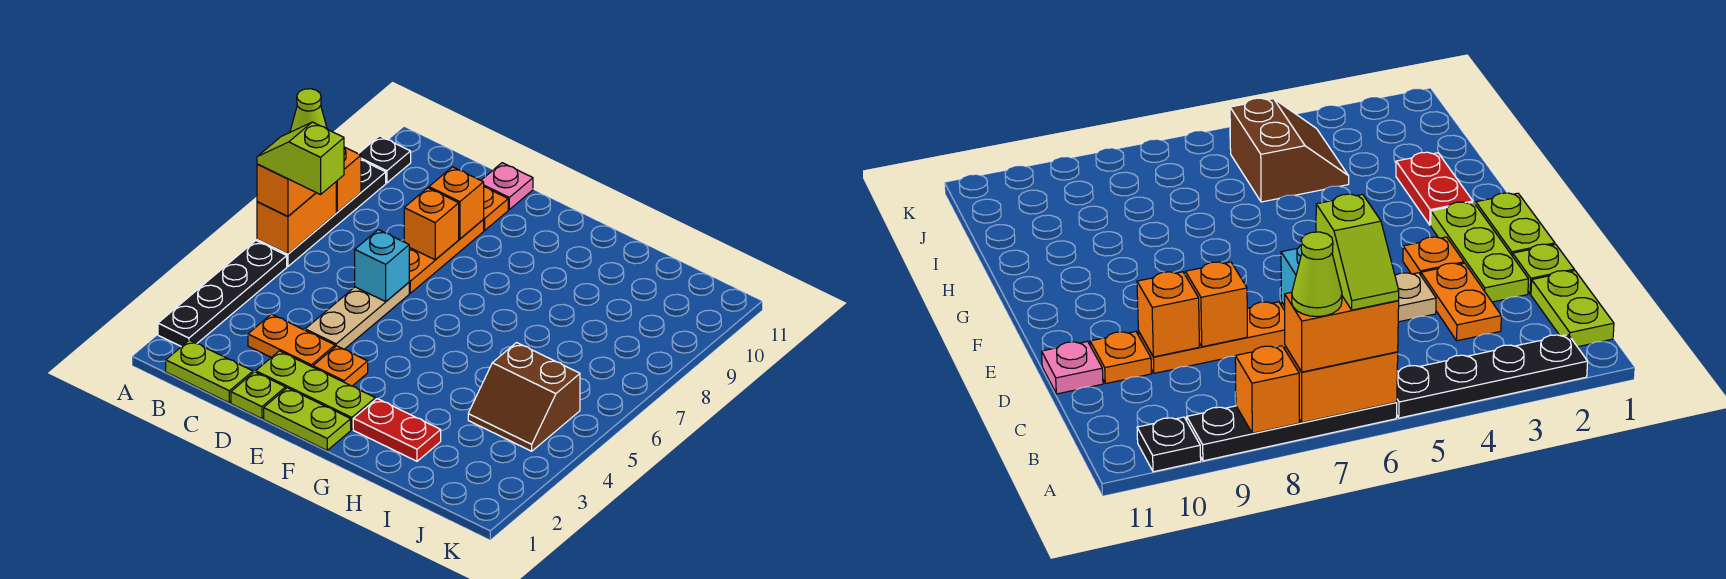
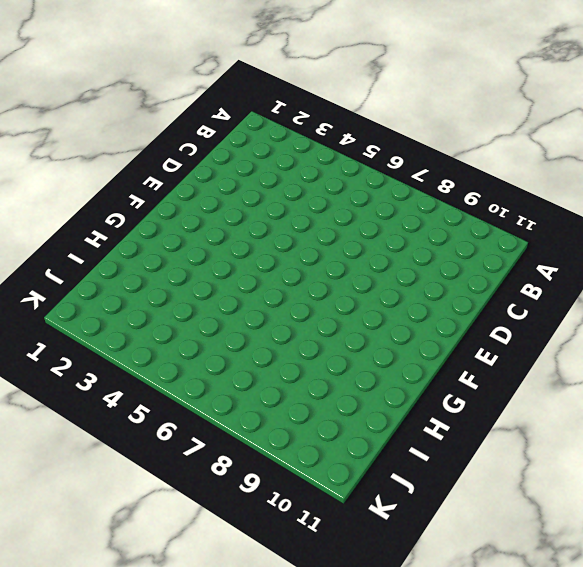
none -> black 1x4 plate [158,241,287,347]
none -> black 1x4 plate [257,160,386,266]
none -> black 1x1 plate [359,136,411,183]

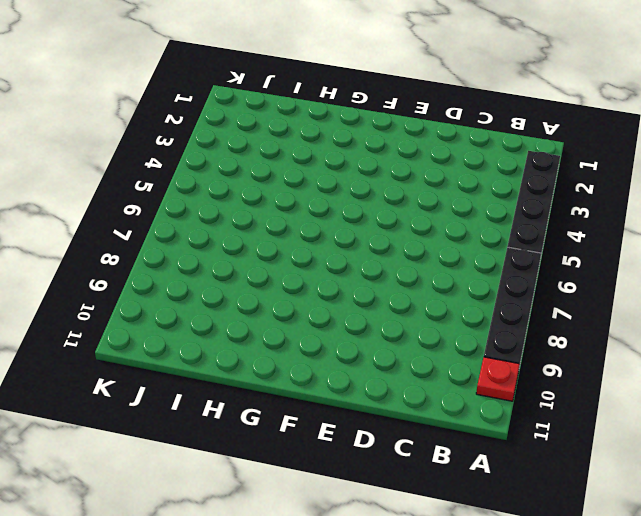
red 1x1 plate [476,357,520,401] -> black 1x1 plate [359,136,411,183]
none -> lime 1x2 plate [166,340,253,403]
none -> orange 1x2 plate [248,314,335,367]
none -> lime 1x1 plate [231,372,286,419]

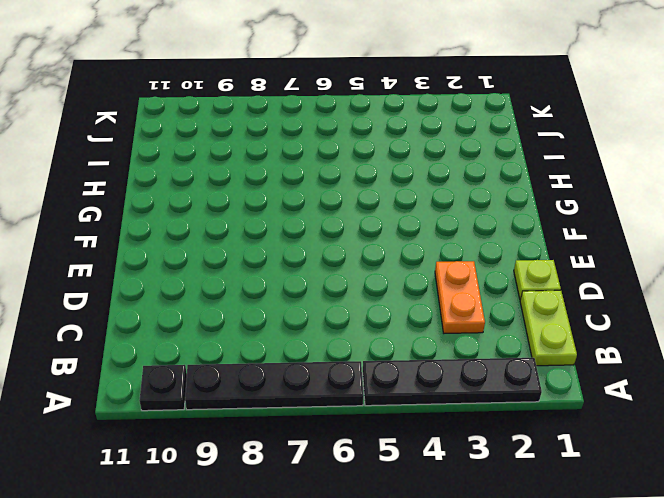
none -> lime 1x3 plate [256,351,375,430]
none -> tan 1x3 plate [305,283,409,349]
none -> orange 1x3 plate [409,220,484,293]

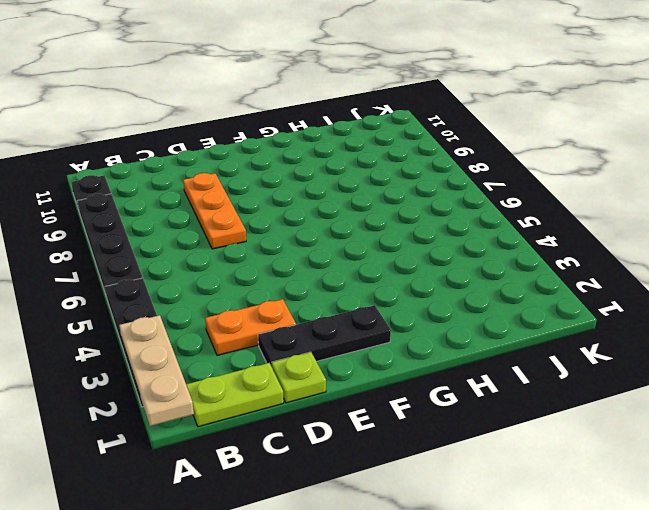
tan 1x3 plate [119,315,194,426] -> tan 1x3 plate moved to [305,283,409,349]
black 1x3 plate [258,305,391,366] -> lime 1x3 plate [256,351,375,430]
none -> orange 1x1 plate [483,187,508,230]
none -> pink 1x1 plate [481,163,533,209]
none -> lime 1x2 plate [264,388,351,450]

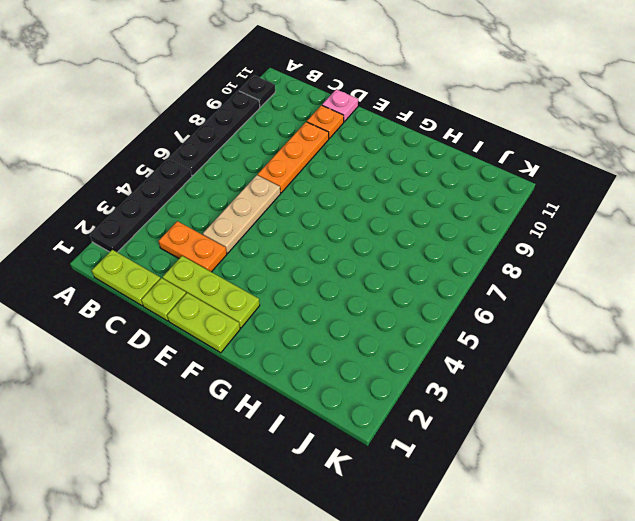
none -> orange 1x1 plate [313,346,368,386]
none -> red 1x2 plate [353,399,441,461]
none -> brown 2x2 slope [468,343,580,451]

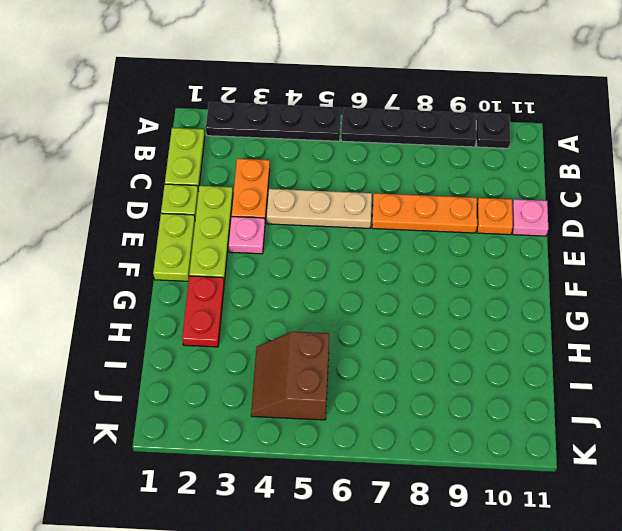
pink 1x1 plate [228,217,265,254] -> orange 1x1 plate [313,346,368,386]
none -> orange 1x2 brick [257,182,336,254]
none -> orange 1x1 brick [336,147,361,212]
none -> cyan 1x1 brick [355,230,409,302]

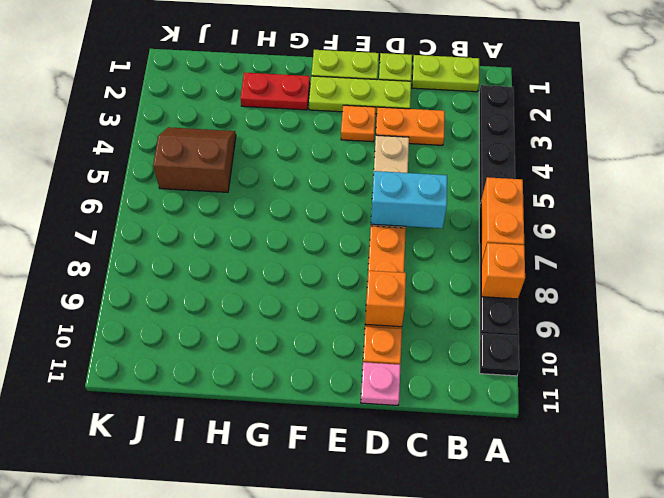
cyan 1x2 brick [371,171,447,228] -> cyan 1x1 brick [355,230,409,302]
none -> orange 1x1 brick [404,188,459,260]
none -> orange 1x2 brick [257,164,316,216]
none -> lime 1x2 slope [257,122,344,195]

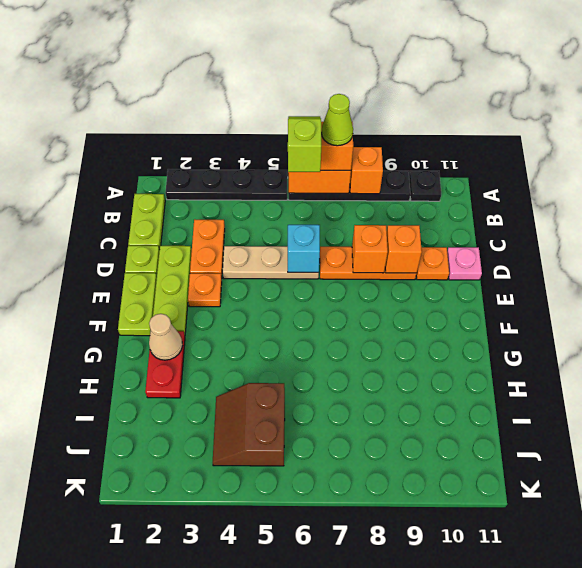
tan 1x1 cone [149,314,183,360] -> none

